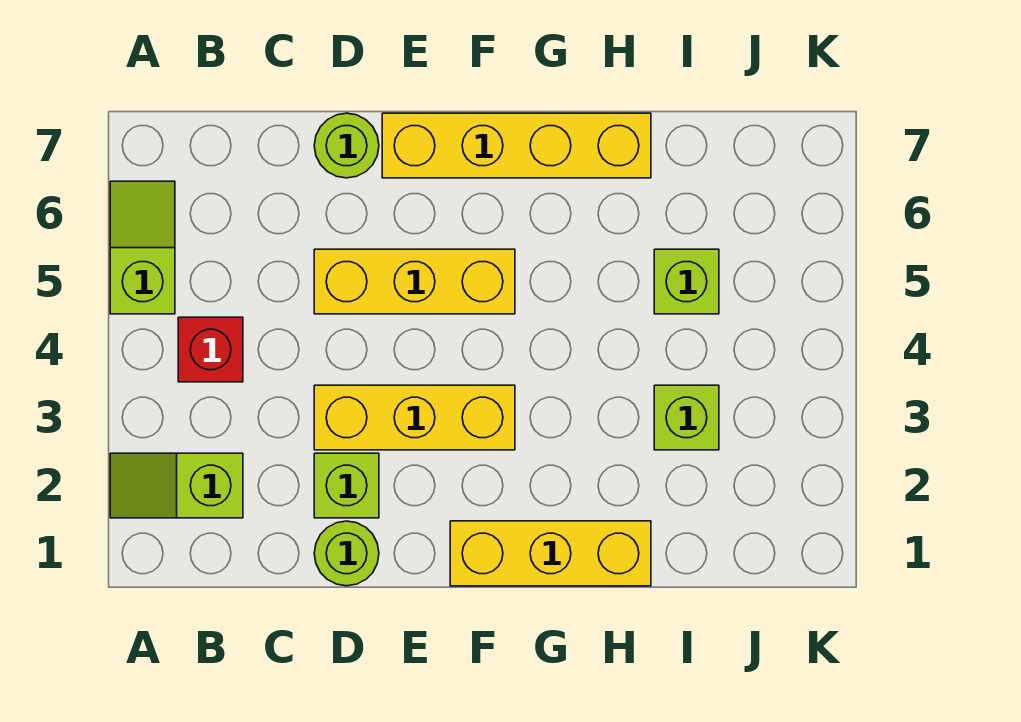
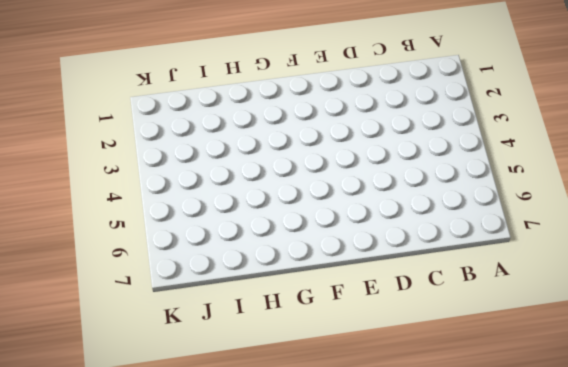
none -> lime 1x2 slope [110,453,243,518]
none -> lime 1x2 slope [110,181,175,314]
none -> red 1x1 brick [178,317,243,382]

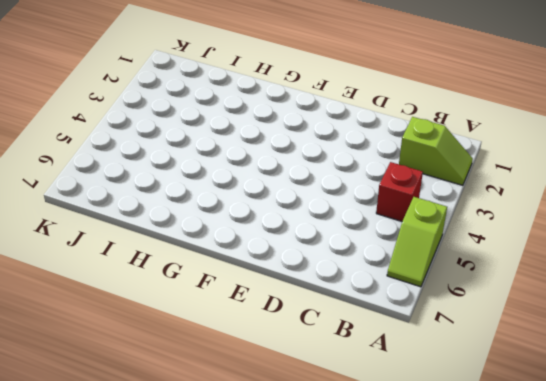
none -> lime 1x1 round brick [314,521,379,586]
none -> lime 1x1 brick [314,453,379,518]
none -> yellow 1x3 brick [314,385,515,450]

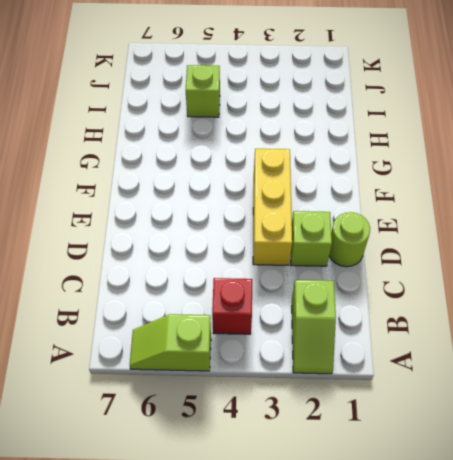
none -> yellow 1x3 brick [314,249,515,314]
none -> lime 1x1 round brick [314,113,379,178]
none -> yellow 1x4 brick [382,113,651,178]

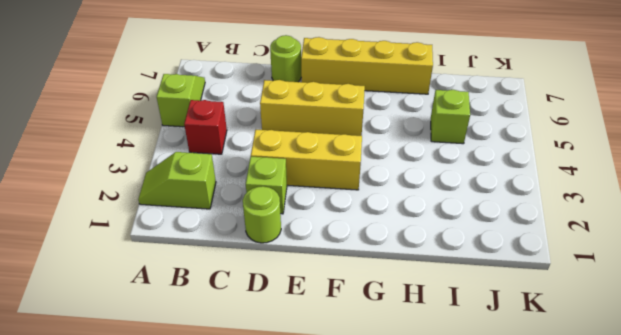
none -> yellow 1x3 brick [450,521,651,586]
none -> lime 1x1 brick [654,385,719,450]

